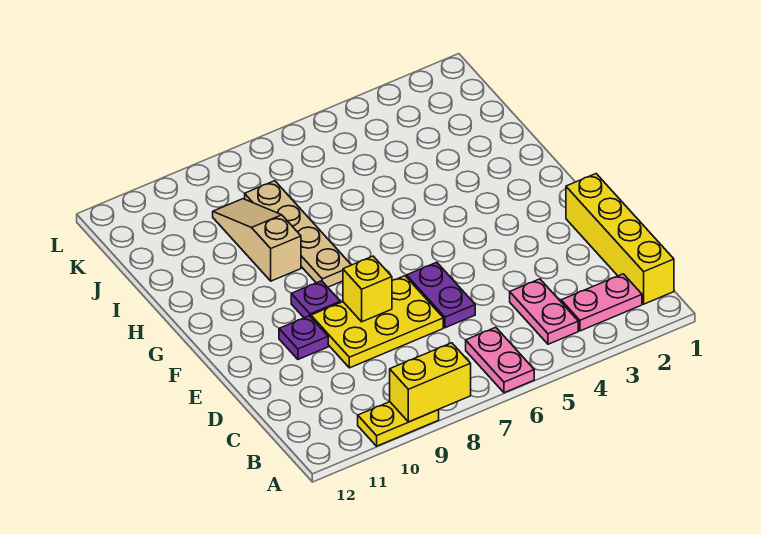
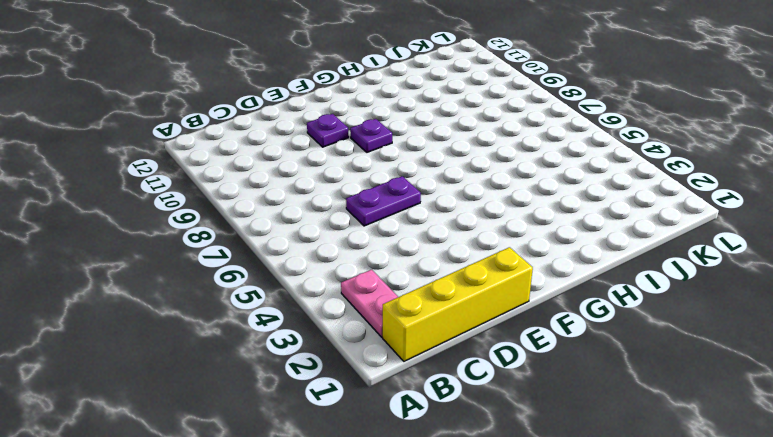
none -> pink 1x2 plate [466,327,534,393]
none -> yellow 1x2 plate [358,402,439,446]
none -> pink 1x2 plate [510,279,578,344]

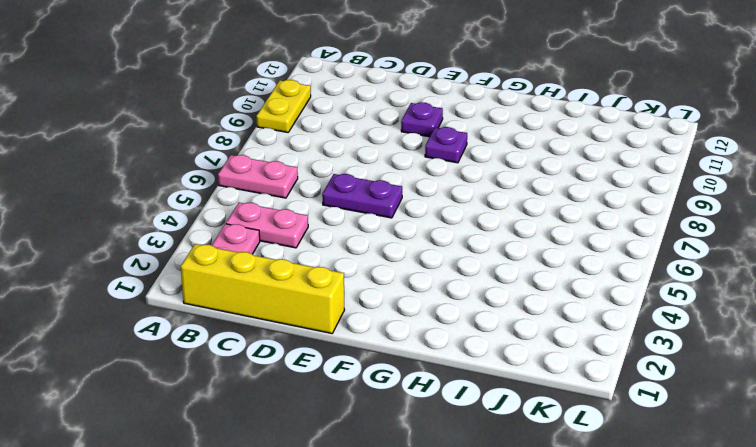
none -> yellow 2x3 plate [311,276,443,368]
none -> tan 1x4 plate [245,181,351,287]
none -> tan 1x3 slope [213,199,301,281]

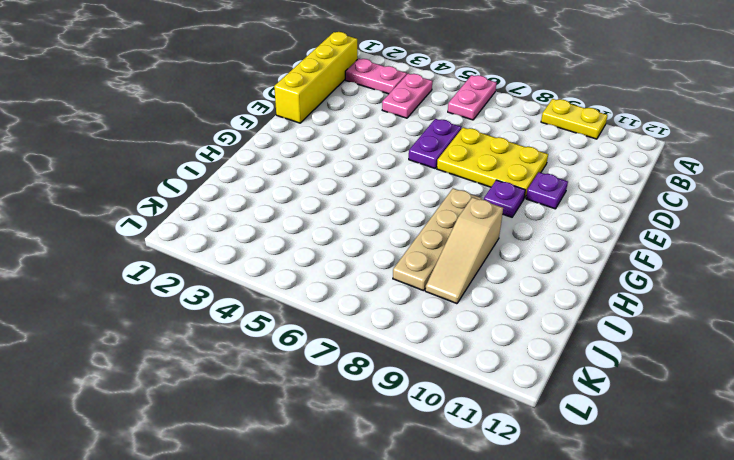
none -> yellow 1x2 brick [390,343,471,422]
none -> yellow 1x1 brick [343,256,392,322]

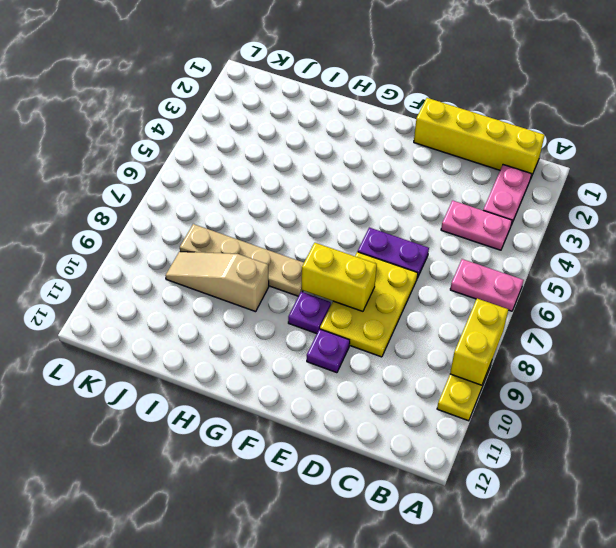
yellow 1x2 brick [302,243,377,311] -> yellow 1x1 brick [343,256,392,322]

